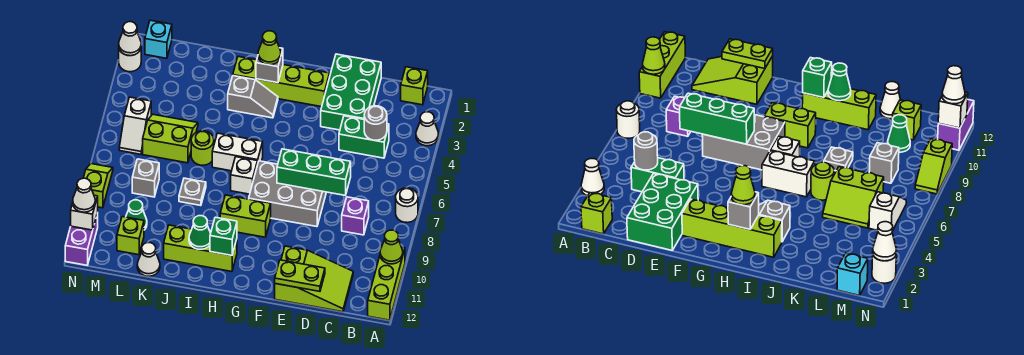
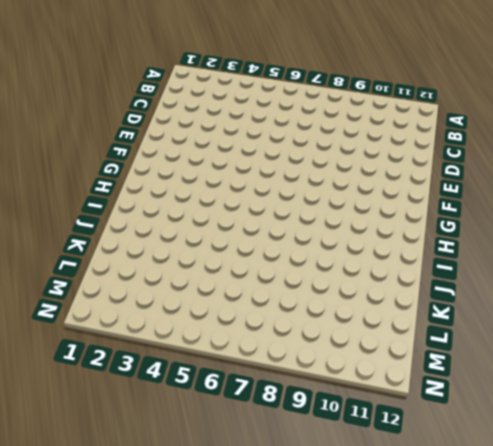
none -> white 1x1 cone [416,112,439,146]
none -> white 1x1 round brick [396,188,418,223]
none -> lime 1x3 brick [368,247,405,320]
none -> lime 1x1 brick [401,67,428,105]

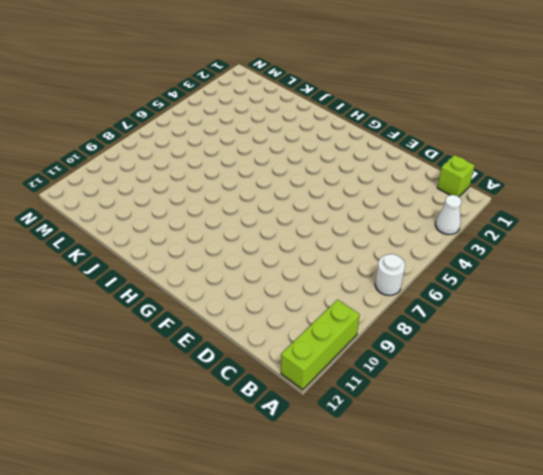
none -> green 1x2 brick [339,116,389,158]
none -> purple 1x1 brick [342,197,369,235]
none -> lime 2x3 slope [275,246,353,312]
none -> green 2x3 brick [321,54,381,130]

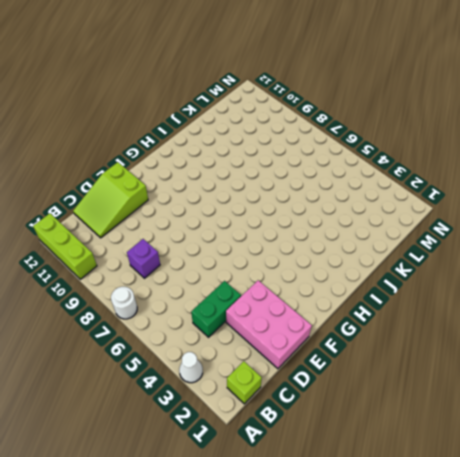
pink 2x3 brick [226,280,312,369] -> green 2x3 brick [321,54,381,130]
none -> grey 2x3 brick [249,161,326,227]
none -> lime 1x4 brick [233,57,330,107]
none -> lime 1x2 brick [220,195,271,237]
none -> grey 1x2 slope [228,76,278,118]

